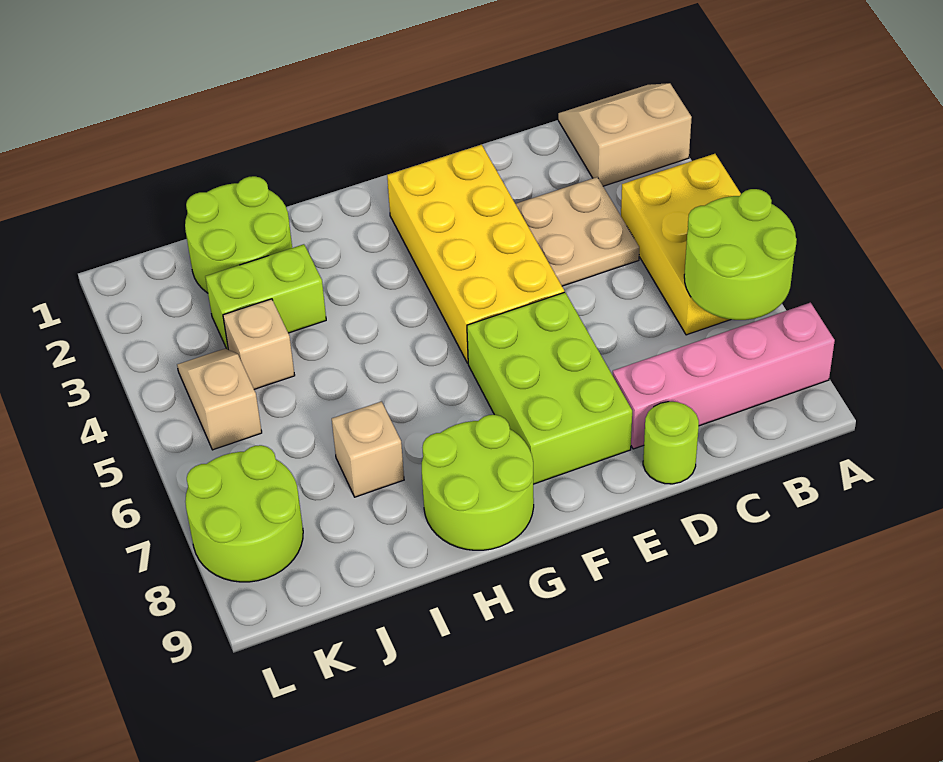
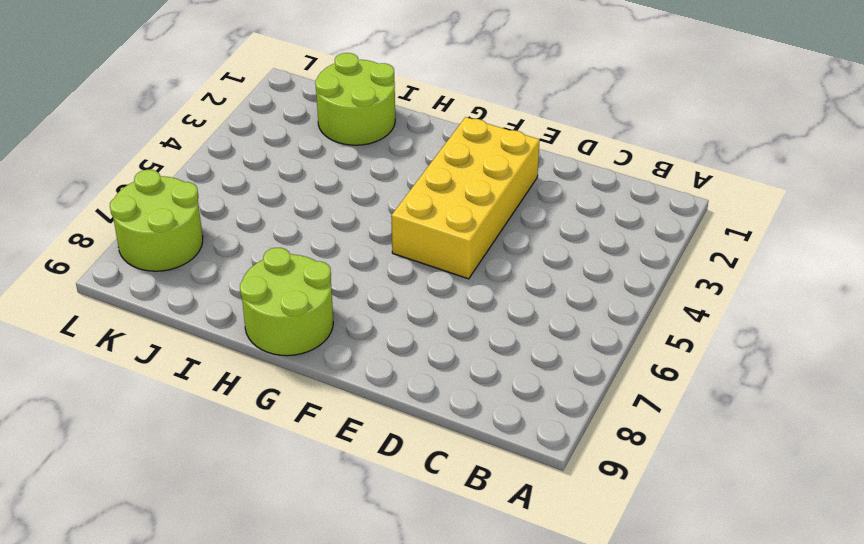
none -> tan 2x2 slope [558,83,692,186]
none -> yellow 2x3 brick [621,154,741,335]
none -> pink 1x4 brick [613,303,835,449]

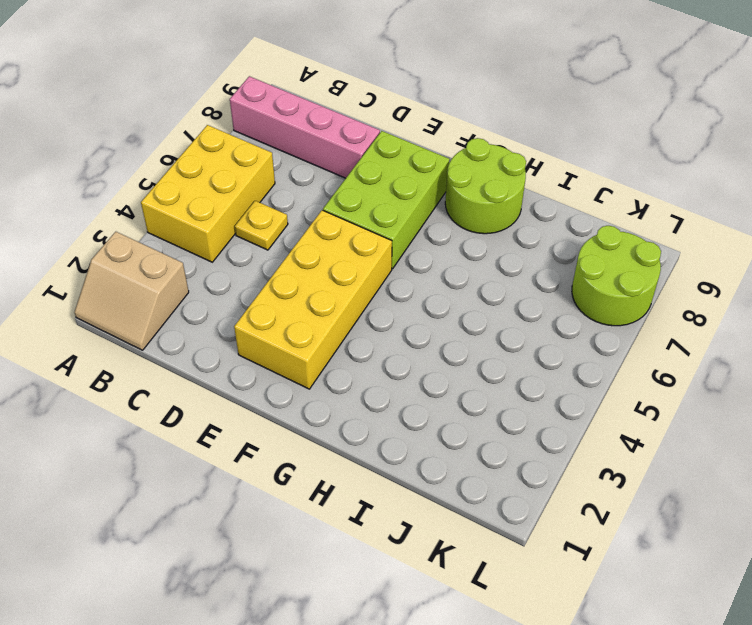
yellow 1x1 plate [235,201,288,250] -> none
none -> tan 2x2 plate [516,177,639,286]
none -> lime 1x1 round brick [643,402,699,484]
none -> lime 2x2 round brick [185,176,292,293]

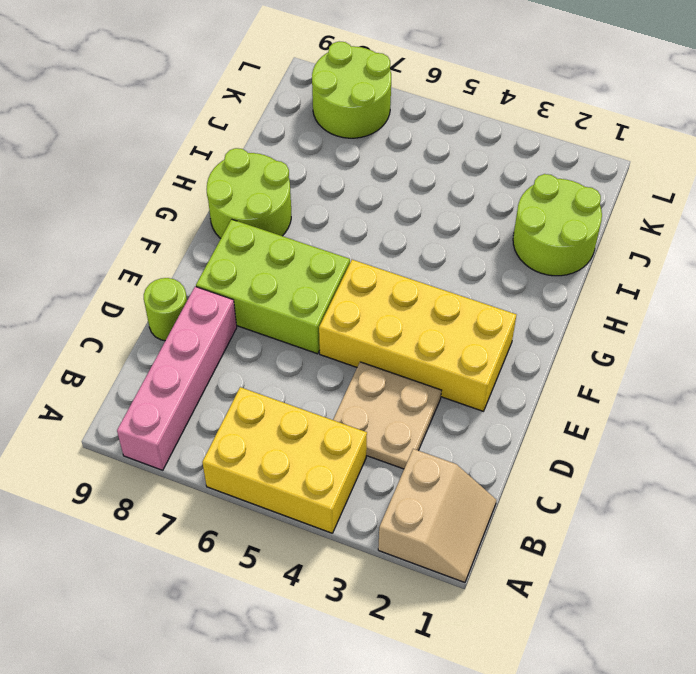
none -> lime 1x2 brick [205,244,326,349]
none -> tan 1x1 brick [332,402,404,497]
none -> tan 1x1 brick [223,299,295,389]

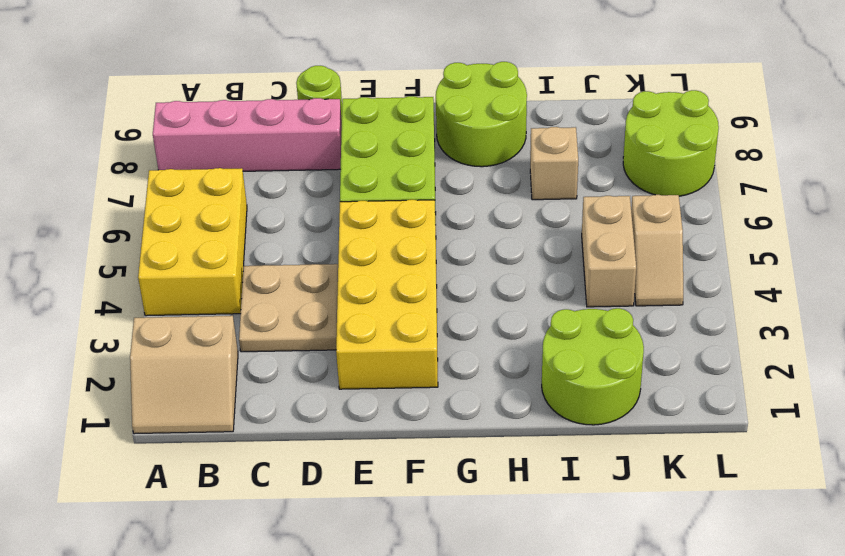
tan 1x2 brick [582,196,636,307] -> tan 1x1 brick [223,299,295,389]
none -> lime 1x2 brick [205,244,326,349]
none -> lime 2x2 round brick [684,189,797,320]

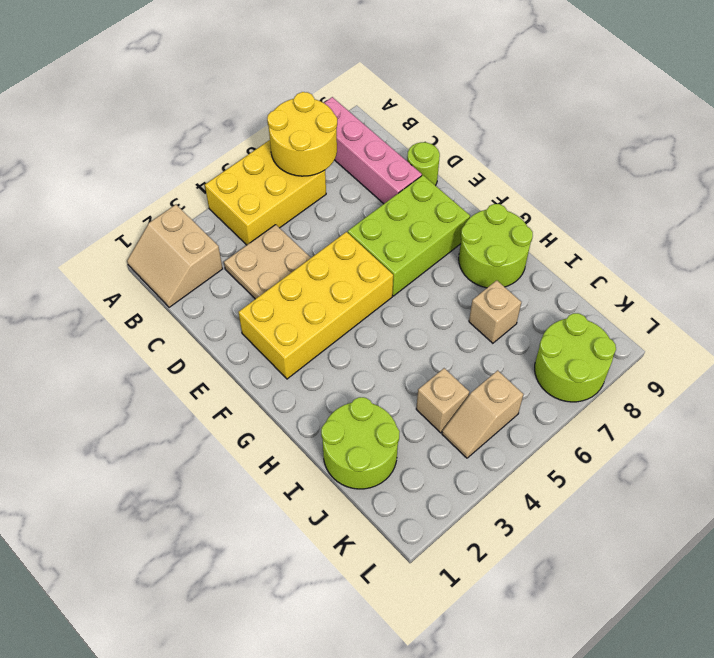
yellow 2x2 round brick [267,92,337,176] -> lime 2x2 round brick [684,189,797,320]
none -> lime 1x2 brick [205,244,326,349]

